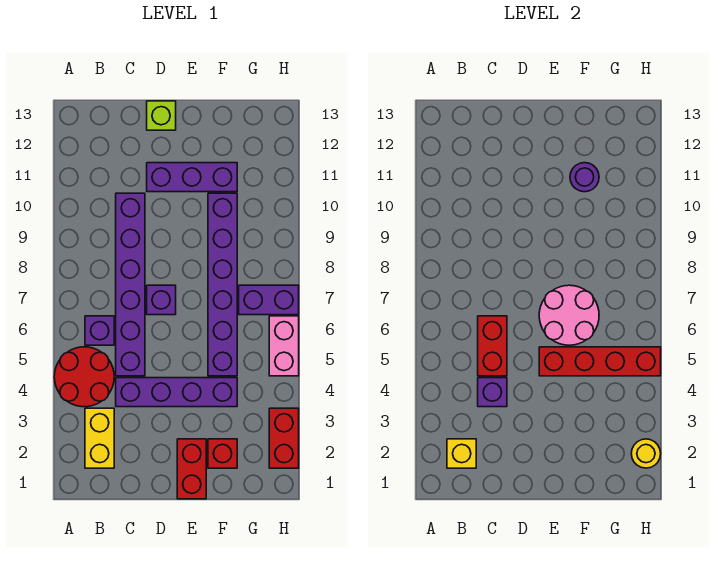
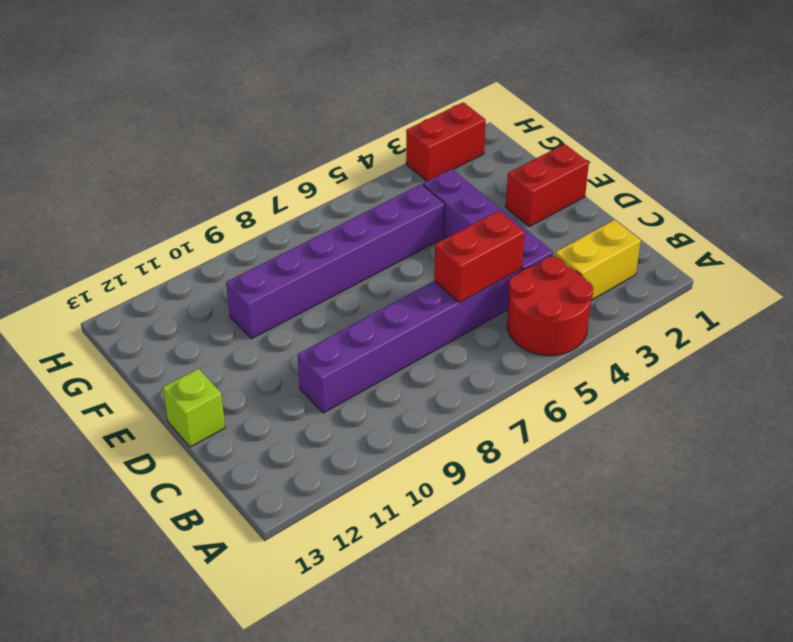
none -> purple 1x1 brick [85,316,114,345]
none -> purple 1x1 brick [147,285,176,315]
none -> purple 1x3 brick [147,163,237,192]

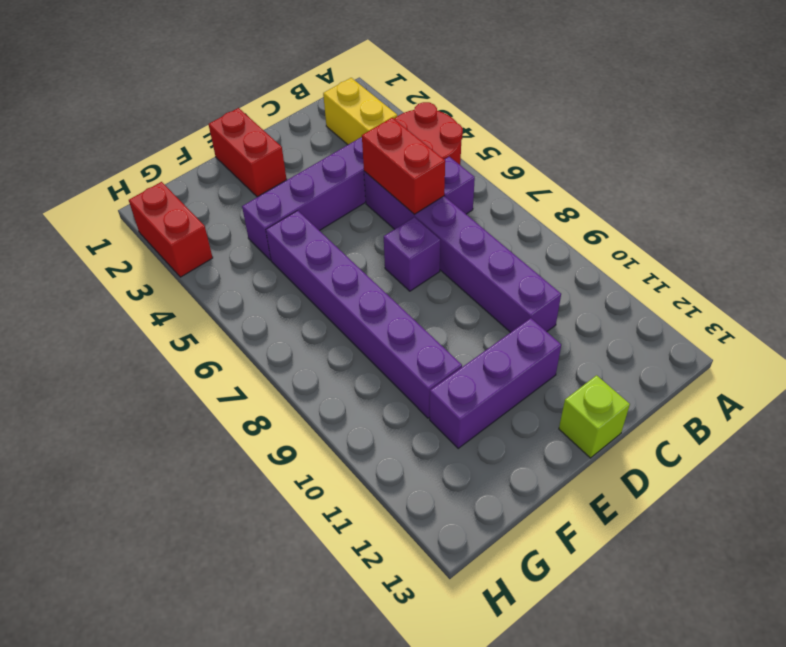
none -> red 1x1 brick [208,439,237,468]
none -> purple 1x2 brick [239,285,299,315]
none -> pink 1x2 brick [269,316,299,376]

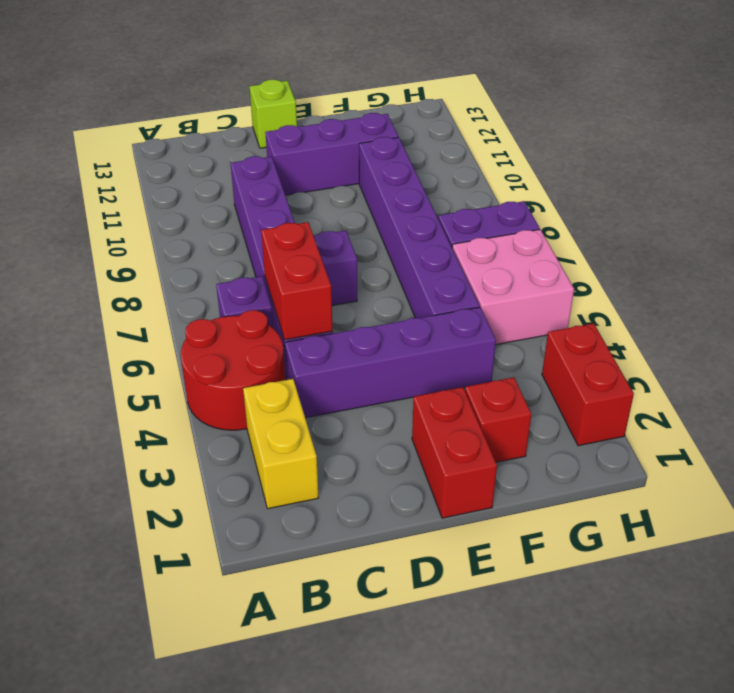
pink 2x2 brick [452,230,574,345] -> pink 1x2 brick [269,316,299,376]
none -> yellow 1x1 brick [447,439,476,468]
none -> purple 1x1 brick [478,378,507,407]
none -> red 1x4 brick [539,347,661,376]

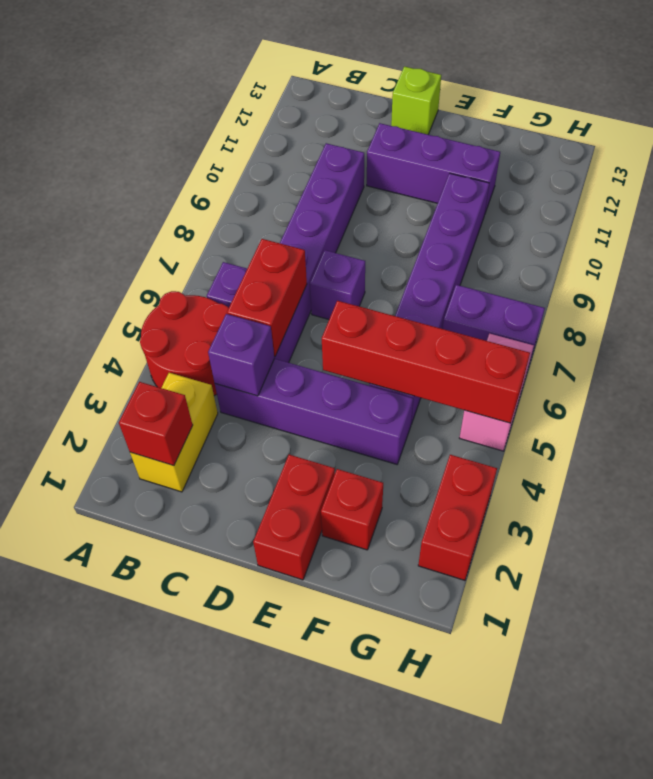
red 1x1 brick [119,382,193,465] -> yellow 1x1 brick [447,439,476,468]
none -> pink 2x2 round brick [539,285,599,345]
none -> purple 1x1 round brick [570,163,599,192]
none -> yellow 1x1 round brick [631,439,661,468]

